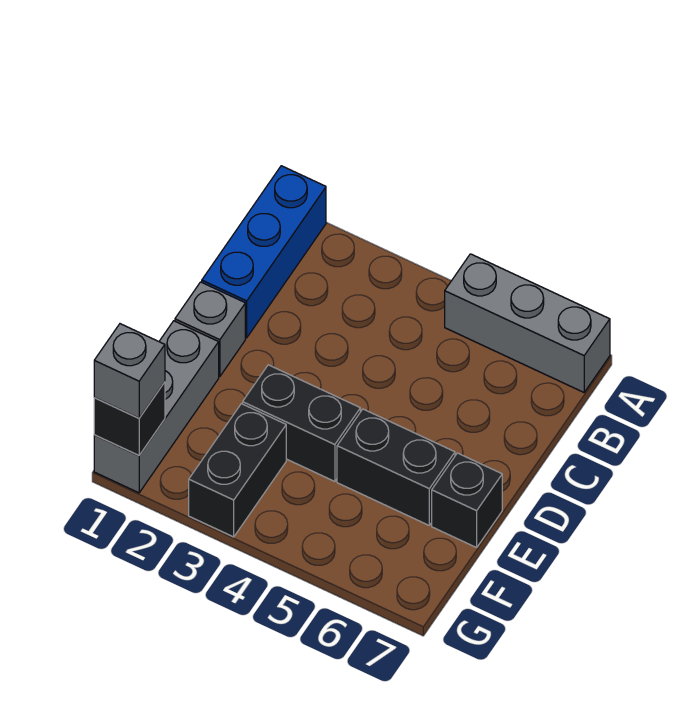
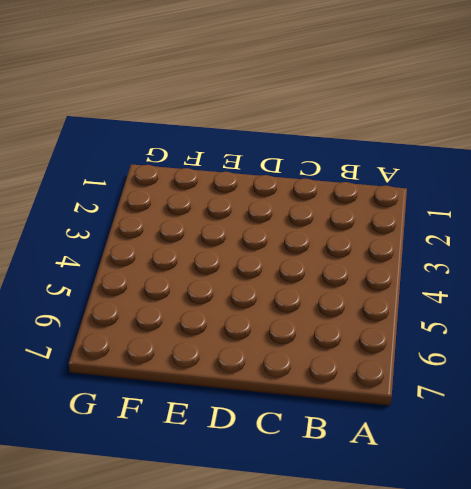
none -> blue 1x3 brick [202,166,326,338]
none -> grey 1x3 brick [445,254,610,392]

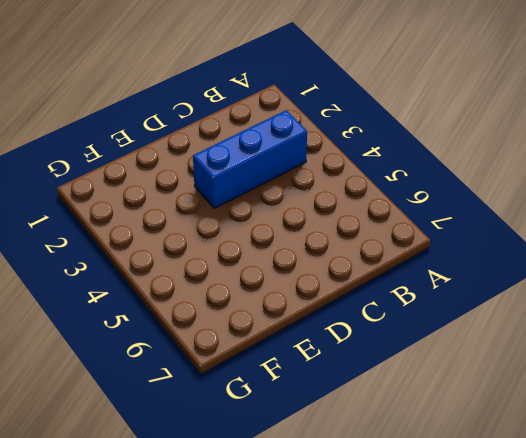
blue 1x3 brick [193,110,307,209] -> blue 1x3 brick moved to [202,166,326,338]
none -> grey 1x3 brick [445,254,610,392]
none -> grey 1x1 brick [175,282,245,377]

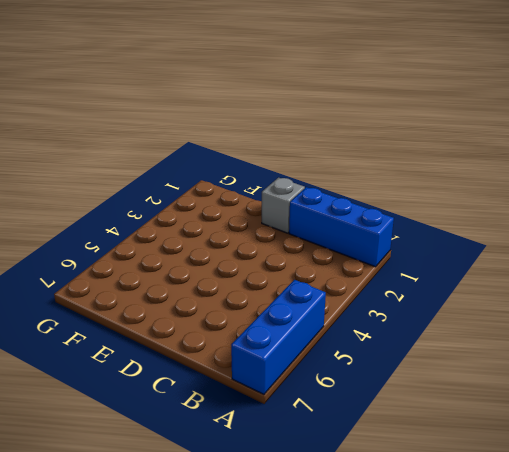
blue 1x3 brick [231,280,326,394] -> grey 1x3 brick [445,254,610,392]
none -> grey 1x3 brick [94,321,219,493]
none -> black 1x2 brick [243,365,360,482]

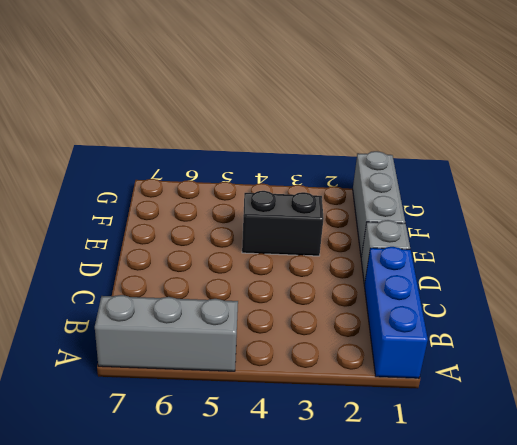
none -> black 1x2 brick [337,409,455,525]
none -> black 1x1 brick [432,453,502,548]

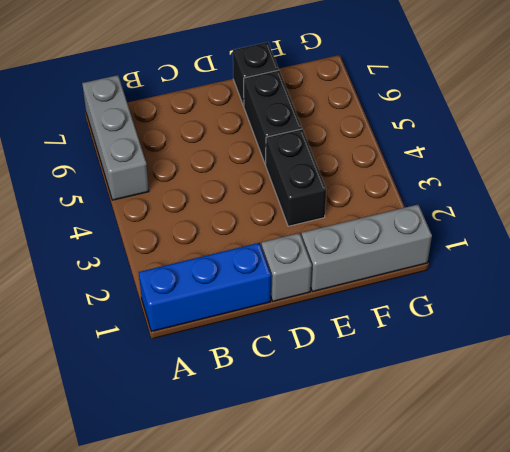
none -> black 1x2 brick [189,404,286,537]
none -> black 1x1 brick [94,382,165,456]

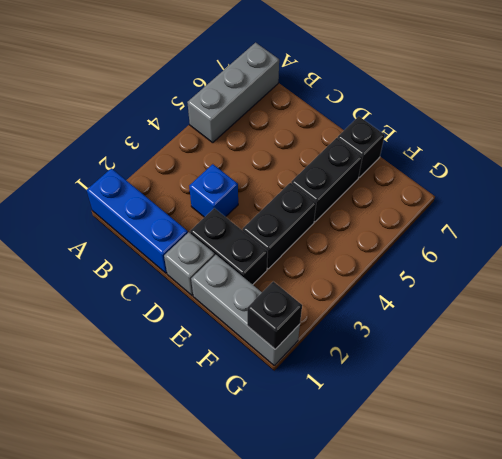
blue 1x1 brick [189,164,238,217] -> none
black 1x2 brick [190,208,268,285] -> black 1x2 brick moved to [189,404,286,537]
none -> grey 1x1 brick [94,324,165,418]

